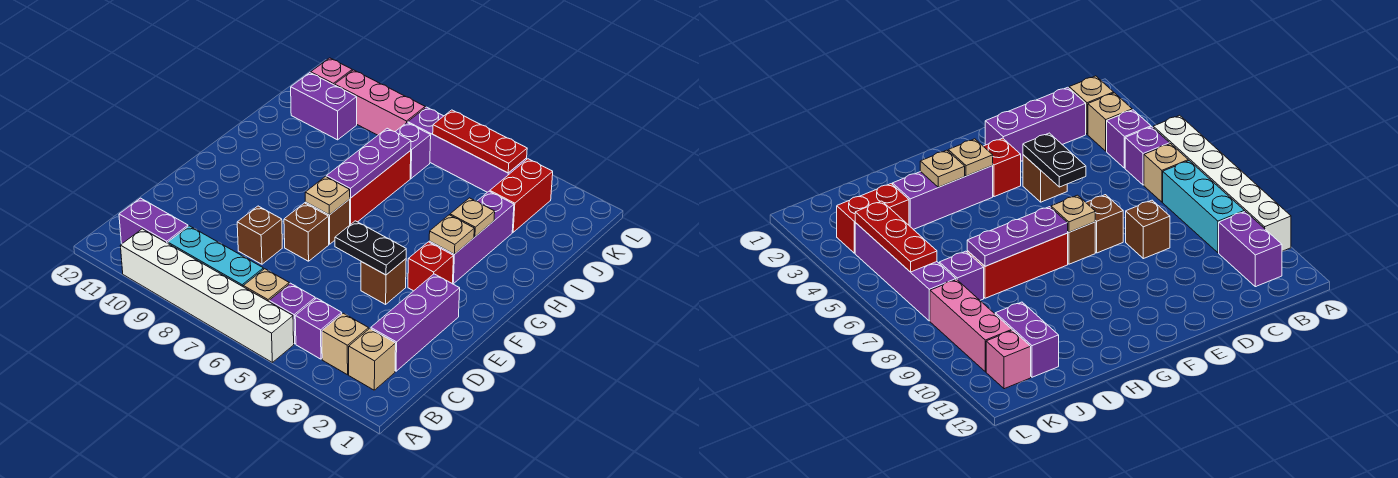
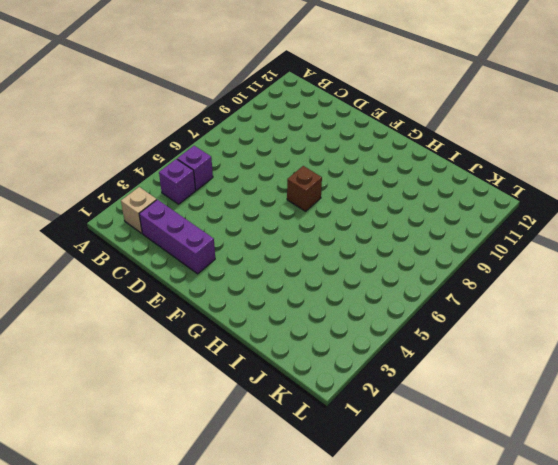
none -> white 1x6 brick [120,229,294,362]
none -> tan 1x1 brick [322,313,369,375]
none -> tan 1x1 brick [243,269,289,301]

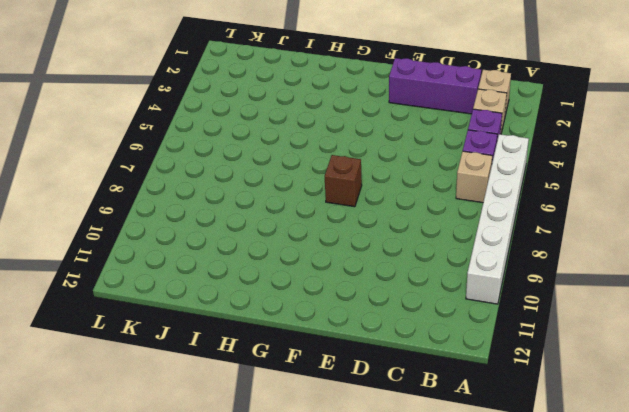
none -> cyan 1x3 brick [168,226,264,286]
none -> purple 1x2 brick [119,198,188,244]
none -> brown 1x1 brick [237,206,282,264]

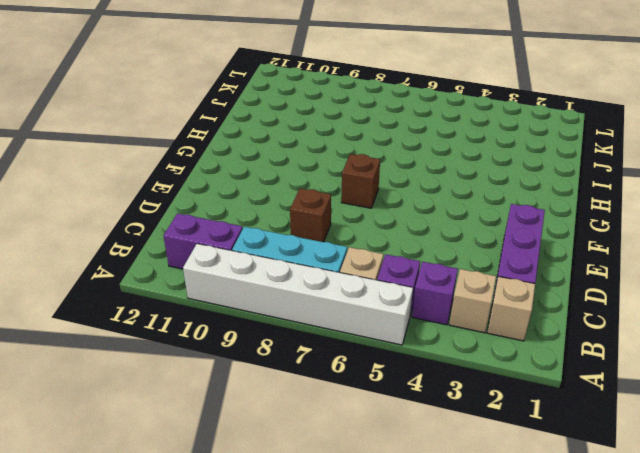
none -> brown 1x1 brick [361,259,406,304]
none -> brown 1x1 brick [284,203,329,261]
none -> red 1x1 brick [408,242,453,291]

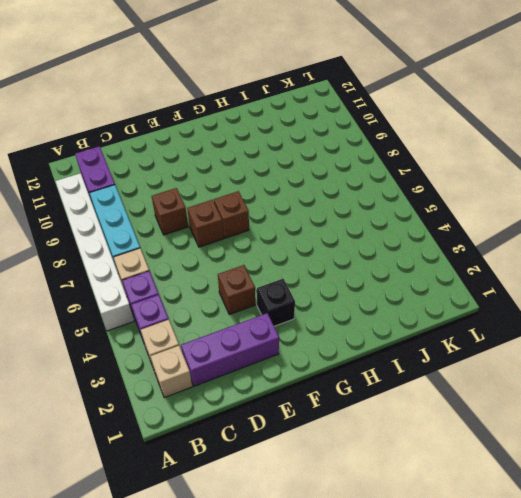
black 1x1 brick [257,279,295,326] -> red 1x1 brick [408,242,453,291]
none -> purple 1x3 brick [429,191,514,284]
none -> red 1x3 brick [349,151,411,225]
none -> red 1x2 brick [490,159,553,232]

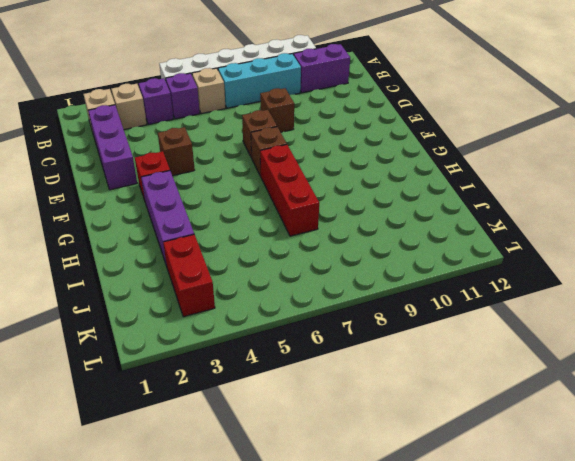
none -> purple 1x1 brick [395,123,431,178]
none -> purple 1x2 brick [291,73,357,140]
none -> purple 1x4 brick [408,107,527,192]

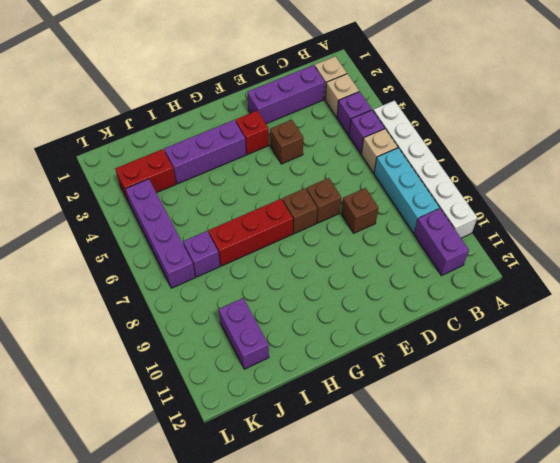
none -> pink 1x3 brick [335,70,425,135]
none -> pink 1x1 brick [311,58,352,85]
none -> black 1x2 plate [335,221,406,275]

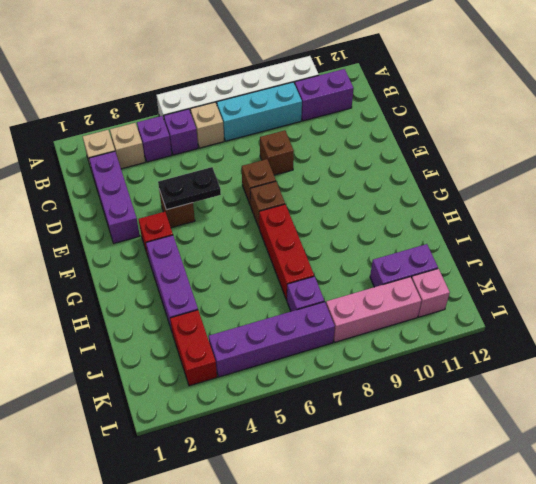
none -> tan 1x1 plate [305,177,350,215]
none -> tan 1x1 plate [429,215,474,254]
none -> purple 1x3 plate [326,128,411,198]

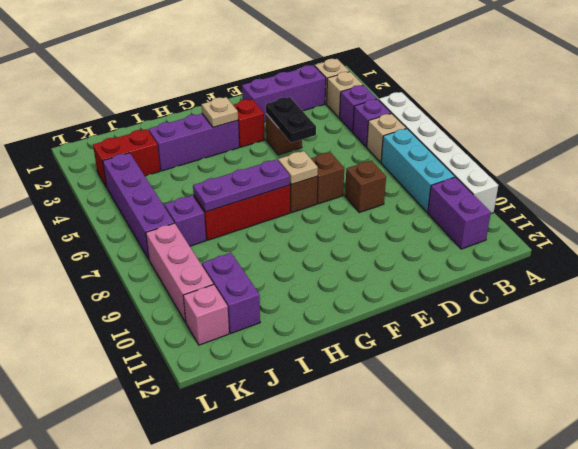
none -> tan 1x1 plate [450,198,495,237]
none -> red 1x3 plate [433,110,527,173]

